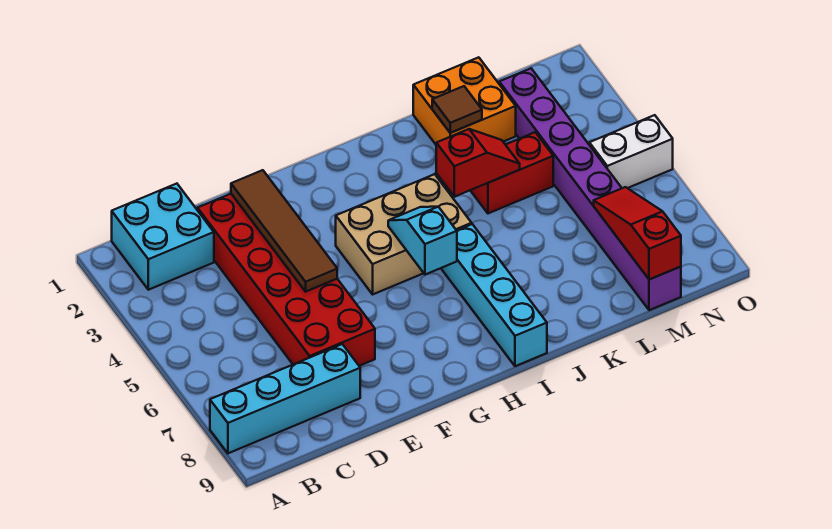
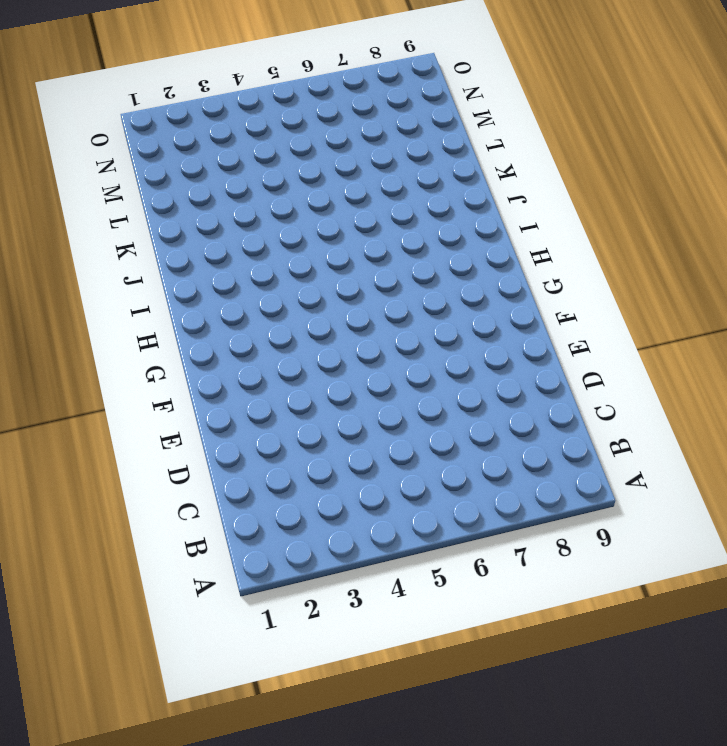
none -> cyan 1x4 brick [210,344,360,453]
none -> cyan 2x2 brick [112,184,214,290]
none -> red 2x6 brick [198,194,375,366]

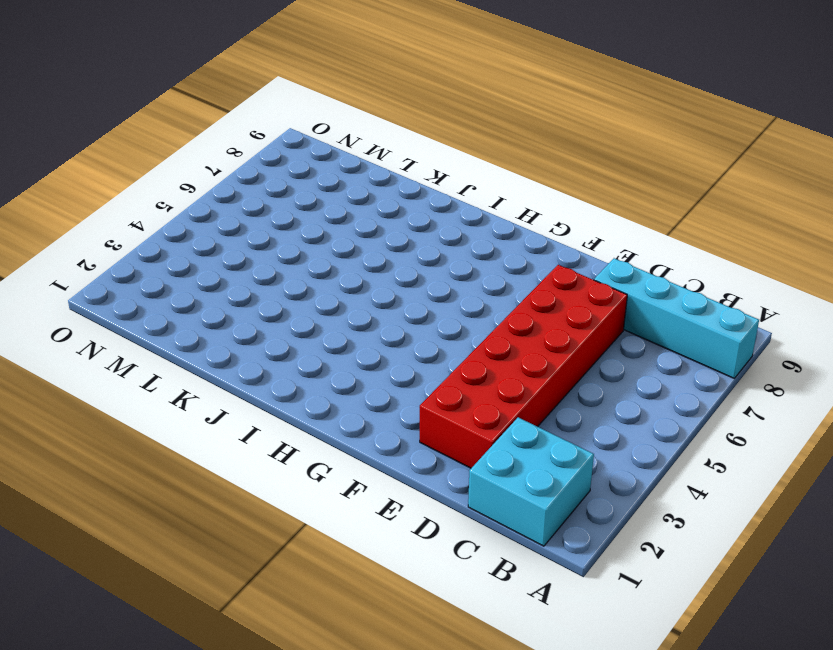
none -> tan 2x3 brick [336,174,472,294]
none -> cyan 1x4 brick [441,224,547,366]
none -> orange 2x2 brick [413,57,516,144]

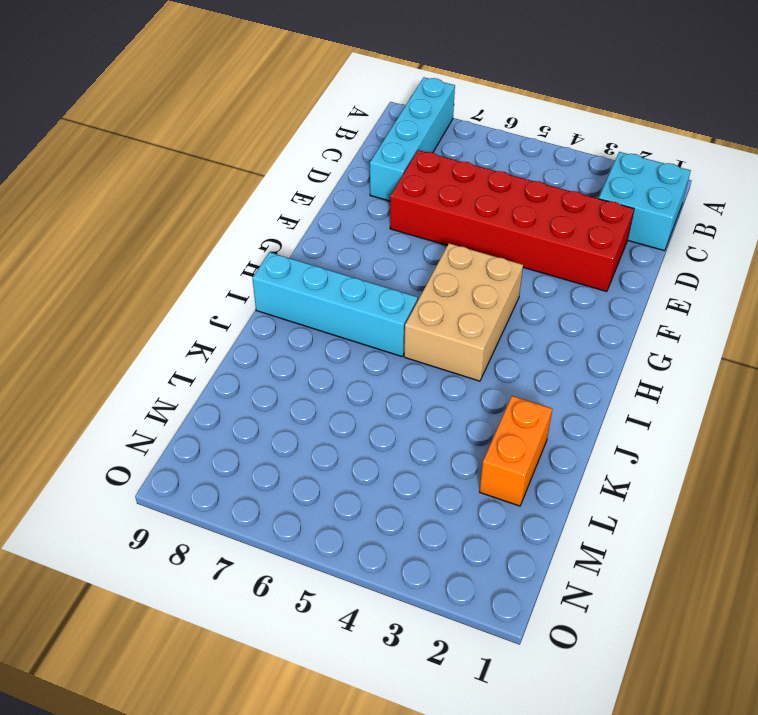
orange 1x2 brick [480,396,552,506] -> orange 2x2 brick [413,57,516,144]
none -> red 1x2 brick [470,132,553,213]
none -> purple 1x8 brick [499,68,681,310]
none -> white 1x2 brick [589,115,673,188]

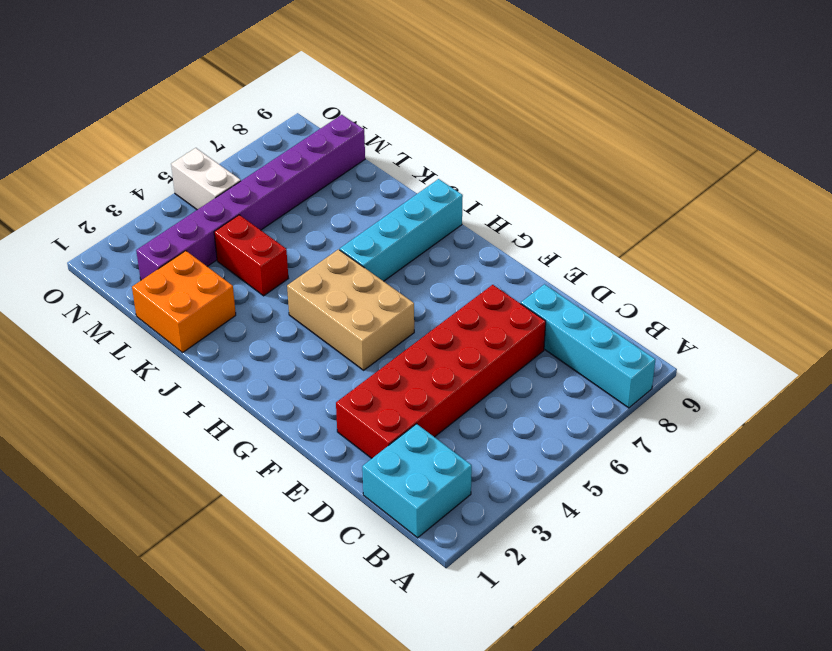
none -> brown 1x4 tile [231,170,337,292]
none -> cyan 1x2 slope [388,207,457,275]
none -> red 1x2 slope [436,129,520,197]

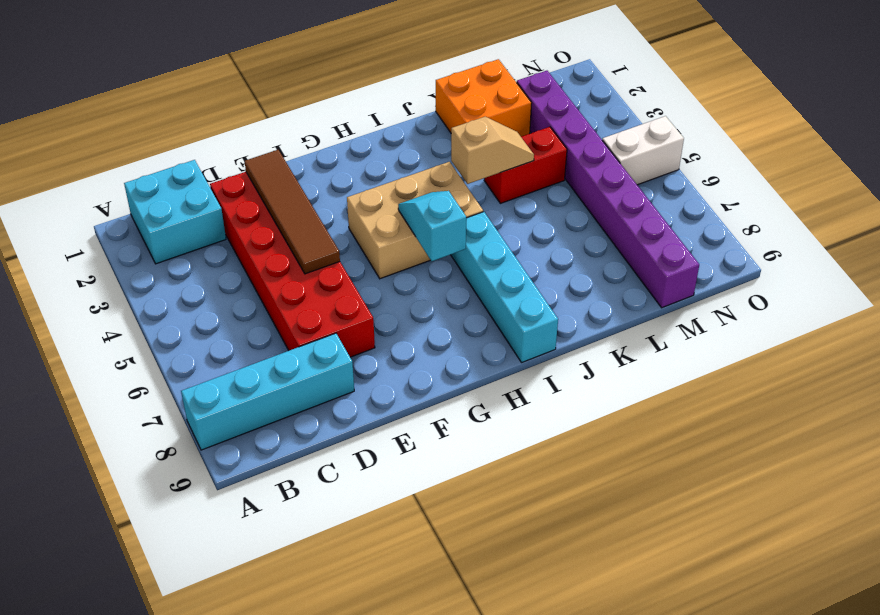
tan 1x2 slope [451,117,534,184] -> red 1x2 slope [436,129,520,197]
none -> brown 1x1 tile [432,86,482,133]
none -> red 1x3 slope [594,187,681,280]

